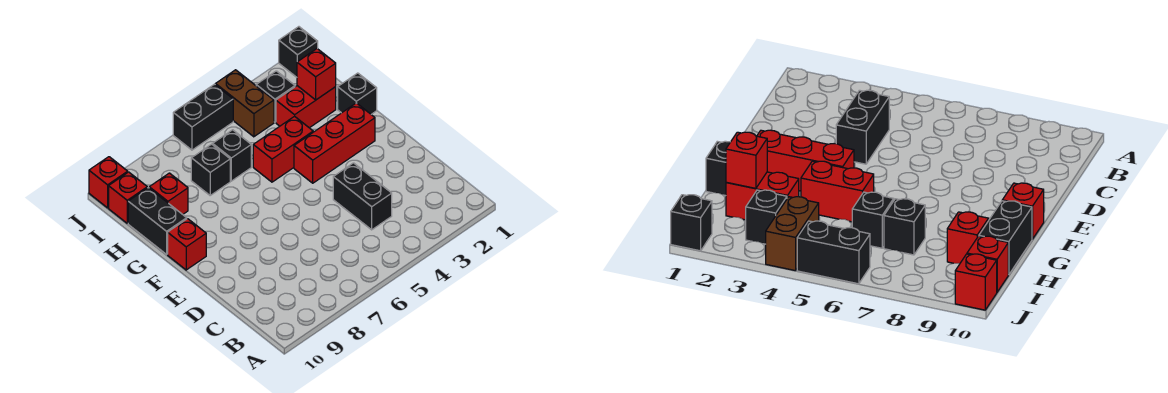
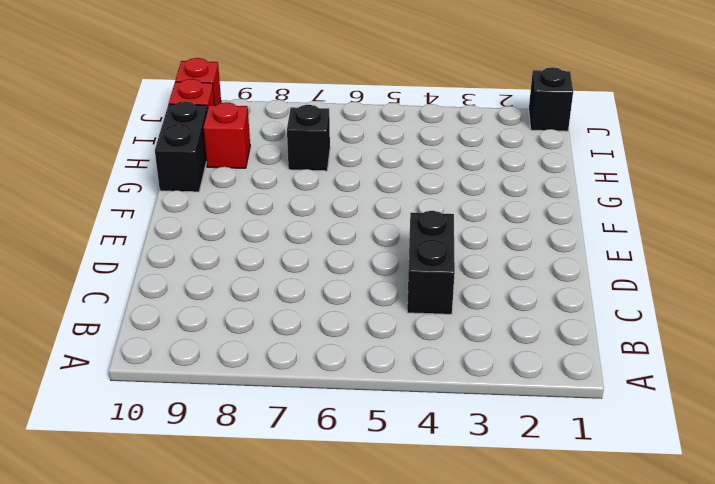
none -> red 1x3 brick [294,103,375,183]
none -> red 1x1 brick [168,219,206,270]
none -> black 1x1 brick [338,73,377,114]

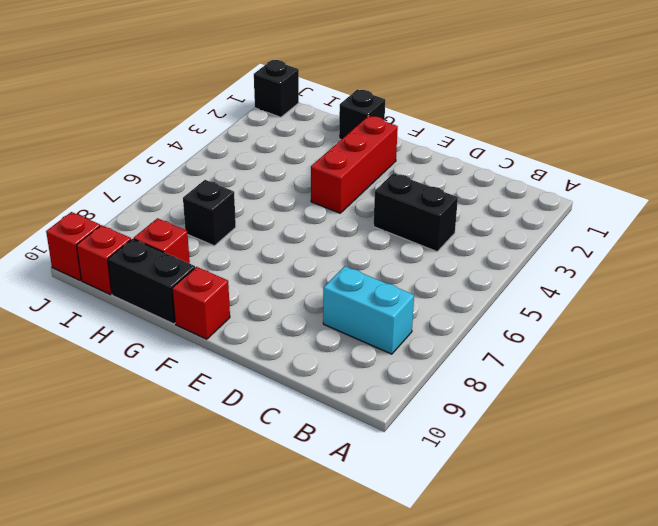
cyan 1x2 brick [323,266,414,354] -> none
none -> red 1x2 brick [253,116,313,182]
none -> red 1x2 brick [276,86,336,128]
none -> black 1x1 brick [213,130,251,181]

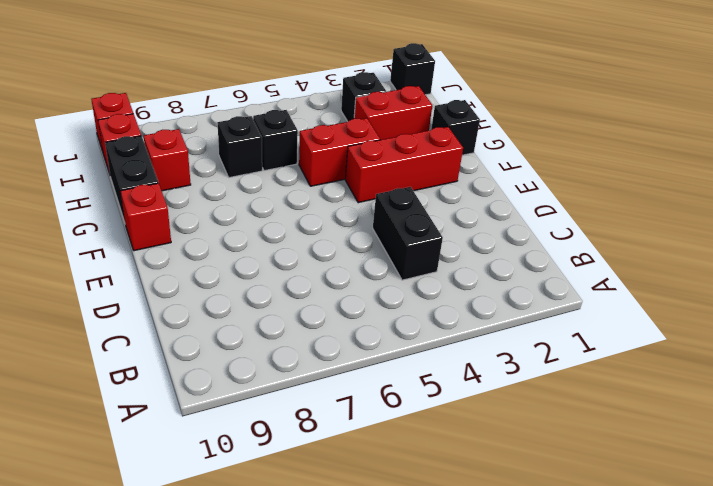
none -> brown 1x2 brick [215,70,274,137]
none -> black 1x2 brick [173,84,233,150]
none -> red 1x1 brick [297,49,336,100]

